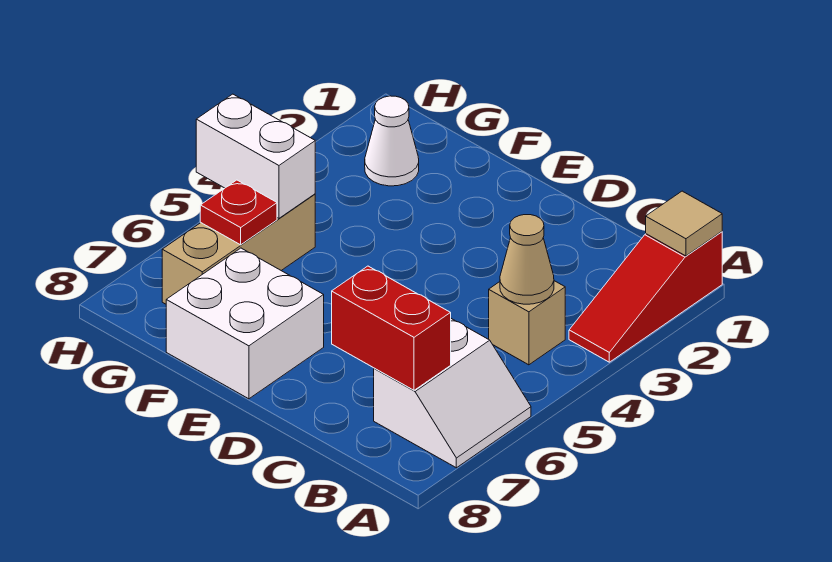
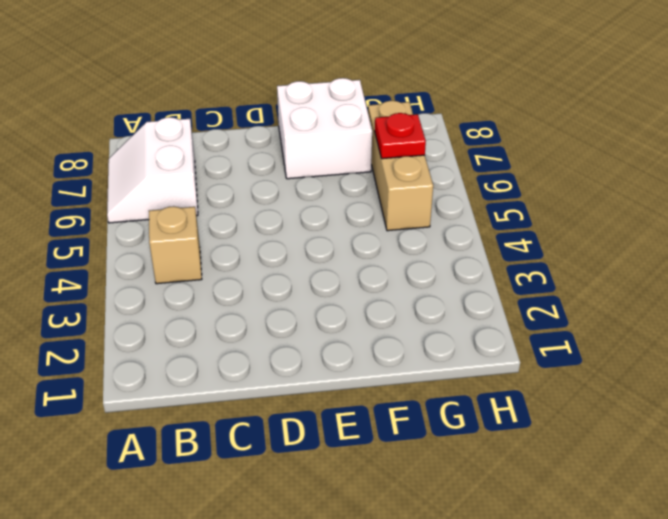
none -> red 1x3 slope [569,232,722,362]
none -> white 1x1 cone [365,96,419,186]

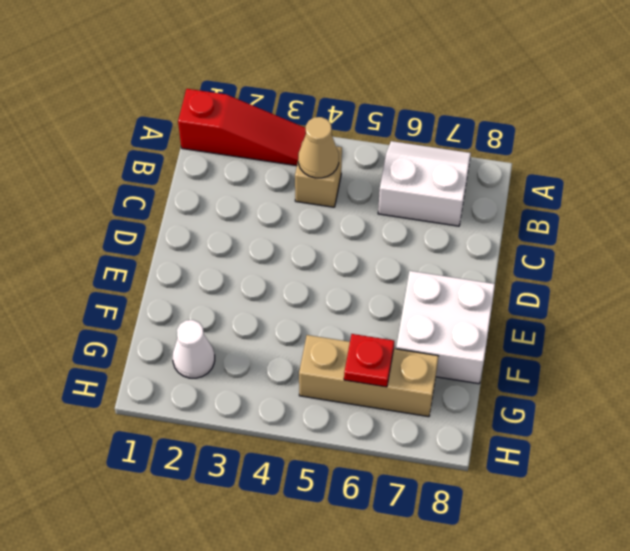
none -> tan 1x1 tile [646,191,722,256]
none -> red 1x2 brick [332,266,451,390]

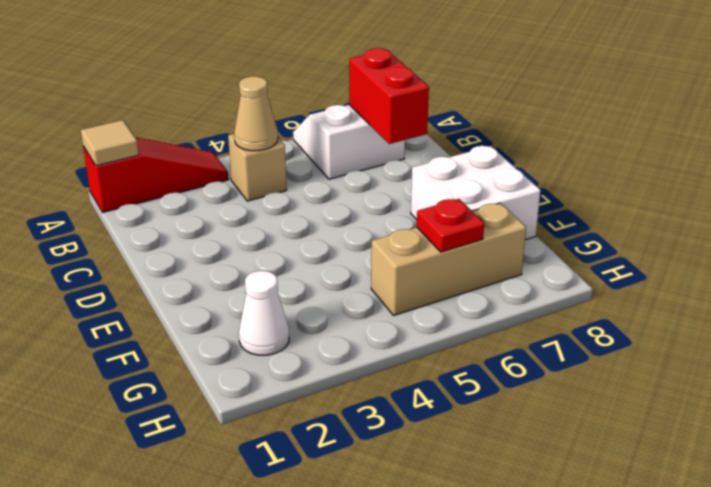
none -> white 1x2 brick [196,94,315,218]

